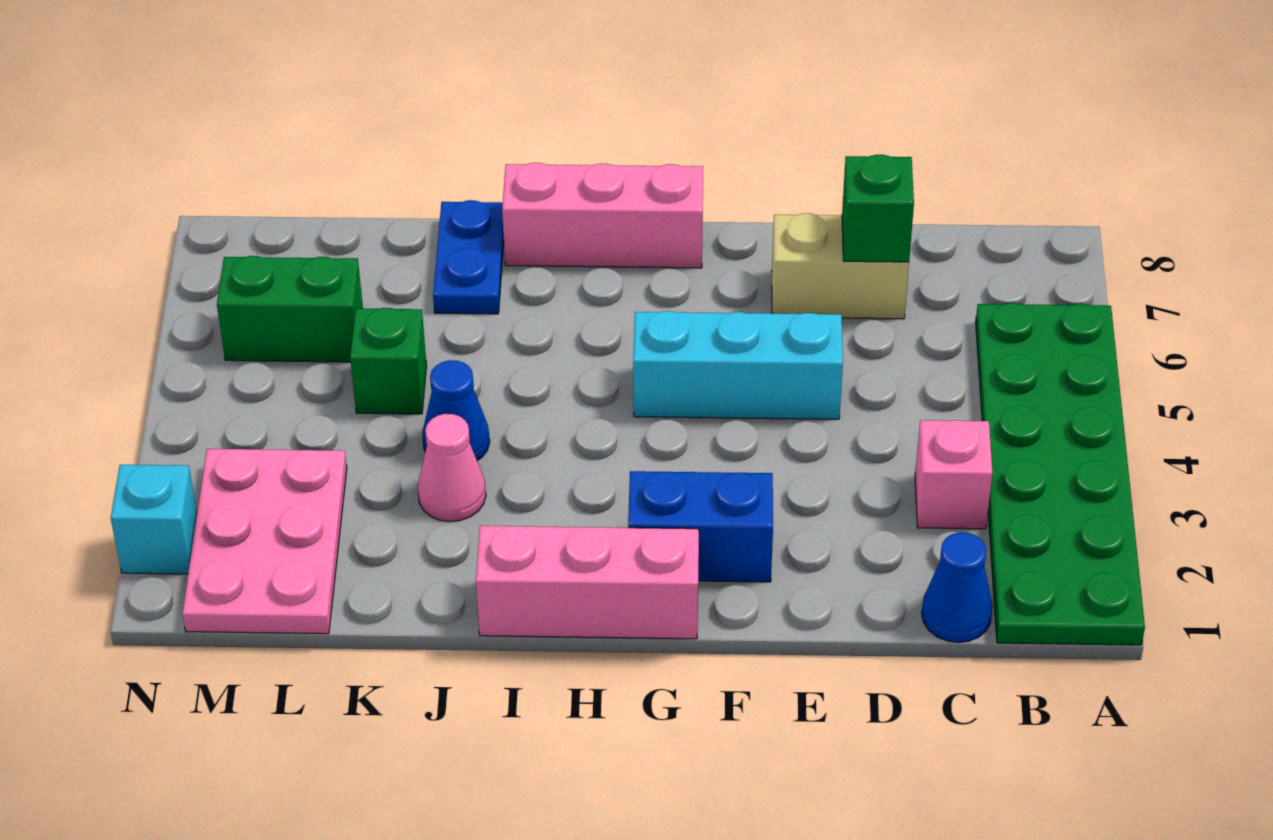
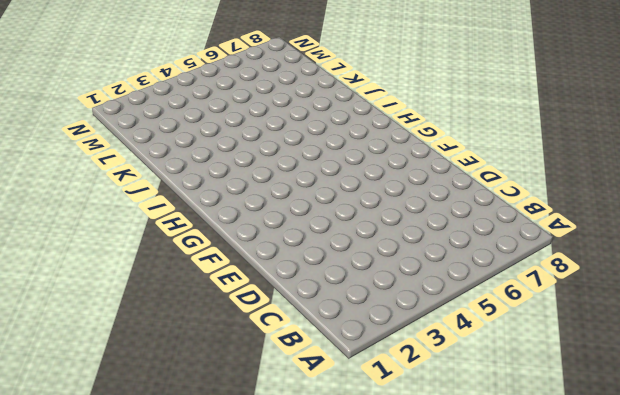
none -> green 2x6 plate [976,303,1145,645]
none -> blue 1x1 cone [922,532,993,642]
none -> pink 1x1 brick [915,420,992,529]

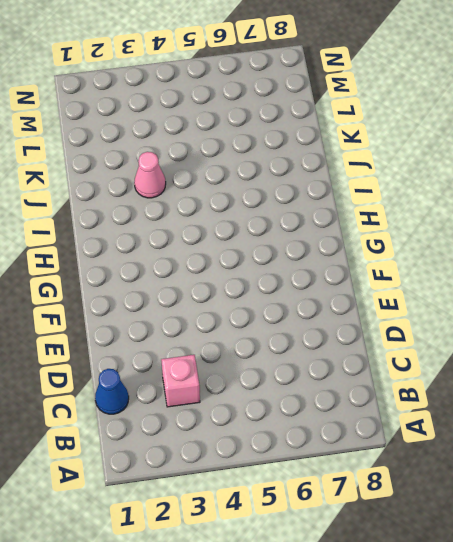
none -> green 2x6 plate [976,303,1145,645]
none -> tan 1x2 brick [772,213,909,319]
none -> cyan 1x3 brick [633,311,843,419]

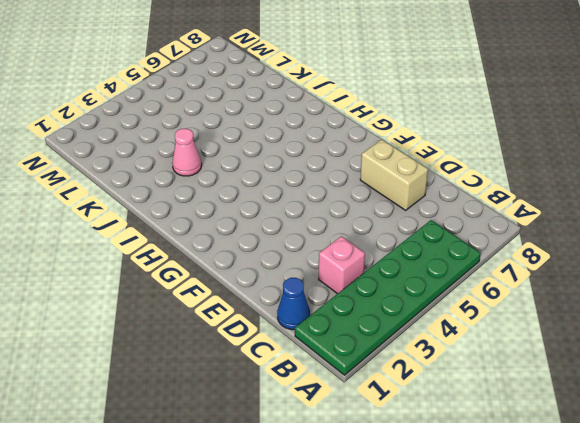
none -> cyan 1x3 brick [633,311,843,419]
none -> blue 1x2 brick [628,471,773,582]
none -> pink 1x3 brick [476,526,699,639]

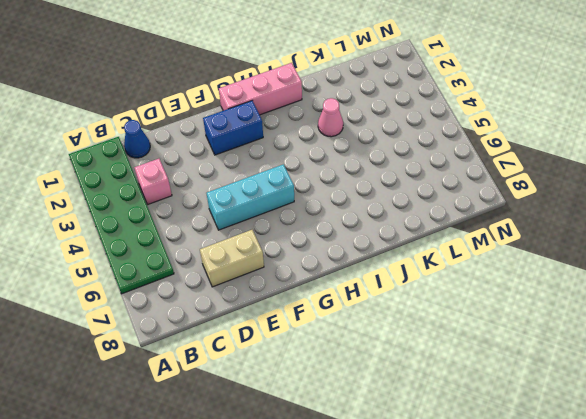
none -> pink 1x3 brick [502,163,703,268]
none -> blue 1x1 cone [422,360,490,461]
none -> blue 1x2 plate [433,200,504,314]

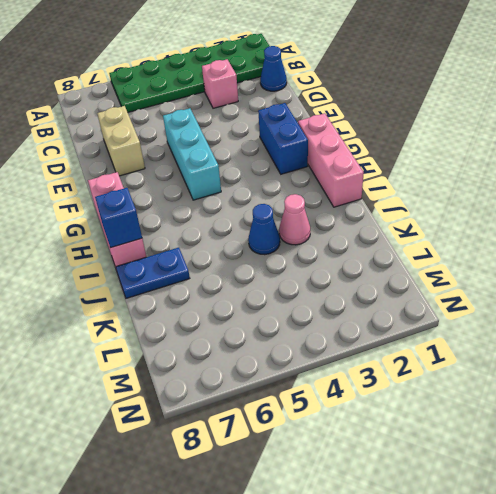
blue 1x1 brick [95,188,142,248] -> none
none -> green 1x1 brick [350,308,427,414]
none -> pink 2x3 plate [182,449,347,634]
none -> green 1x2 brick [217,256,363,362]

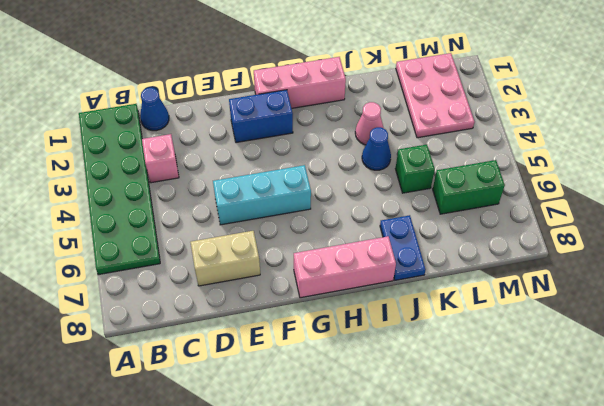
none -> cyan 1x1 brick [111,465,197,574]
none -> green 1x1 brick [842,155,914,262]

